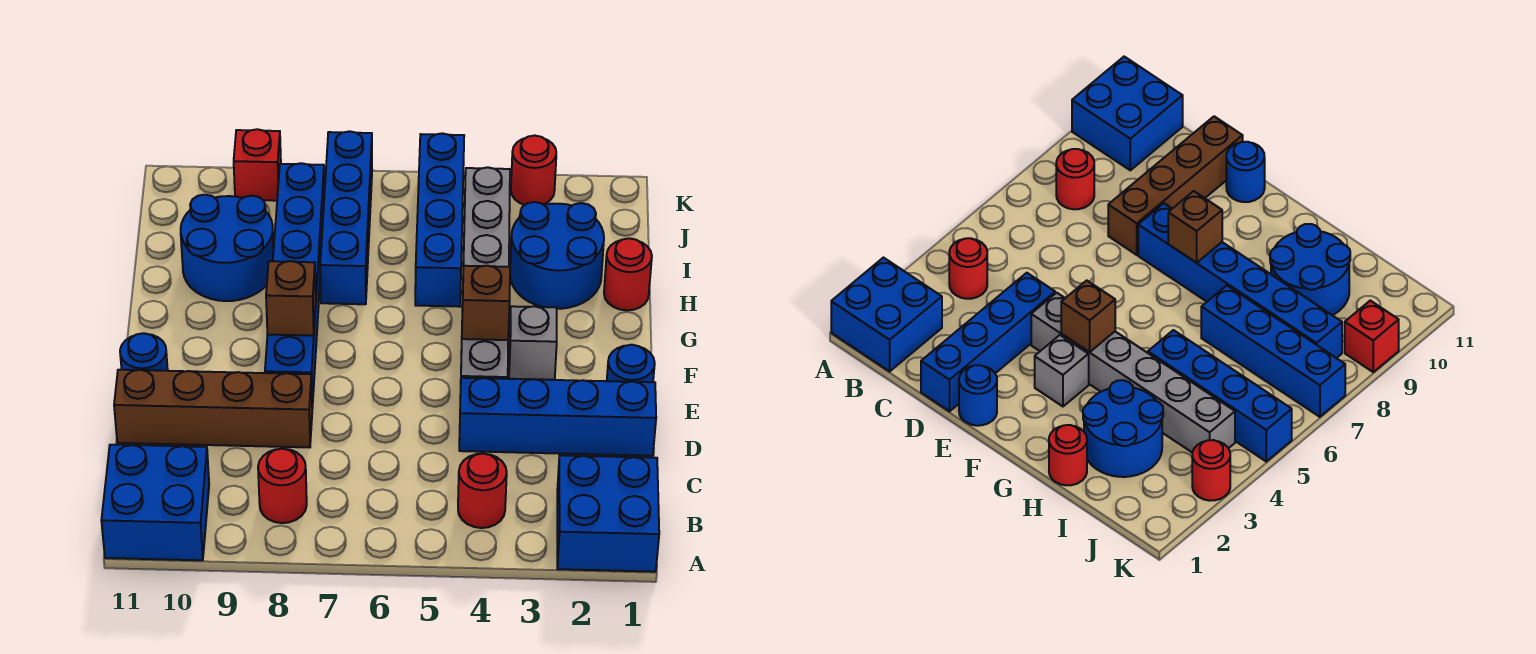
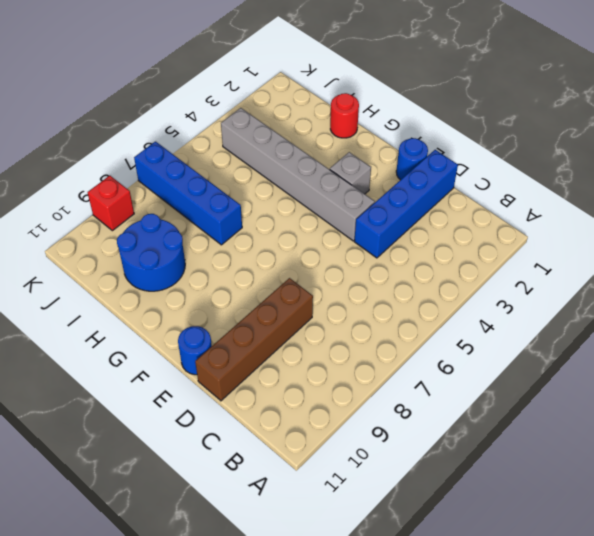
none -> blue 2x2 brick [557,455,659,572]
none -> blue 2x2 brick [101,445,209,560]
none -> red 1x1 round brick [458,454,507,528]

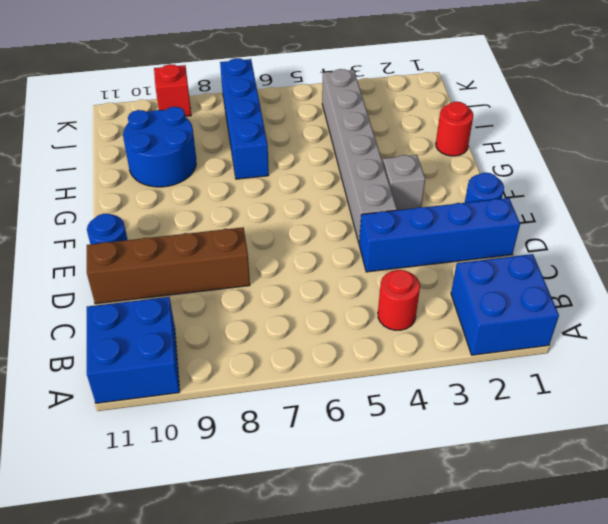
none -> red 1x1 round brick [258,449,307,523]
none -> blue 1x6 brick [265,163,325,408]
none -> blue 2x2 round brick [510,202,604,309]

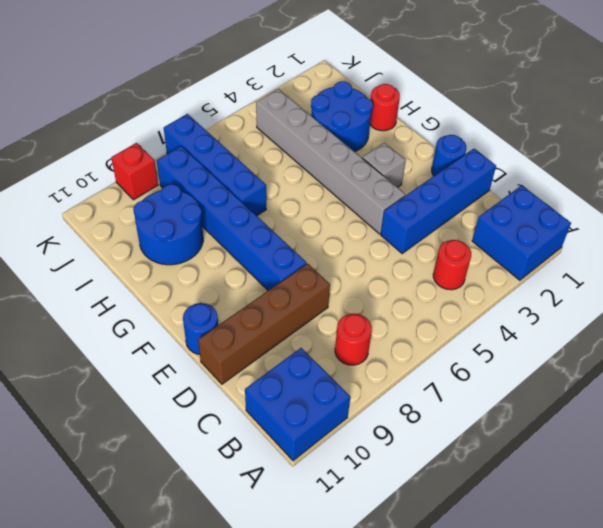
none -> blue 1x4 brick [415,133,464,307]
none -> red 1x1 round brick [511,136,556,205]
none -> brown 1x1 brick [462,266,510,340]

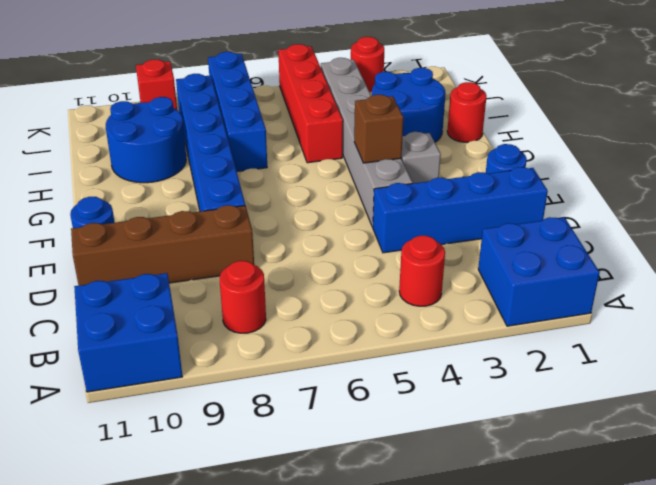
red 1x4 brick [278,44,343,163] -> blue 1x4 brick [415,133,464,307]
none -> brown 1x1 brick [266,261,316,336]

